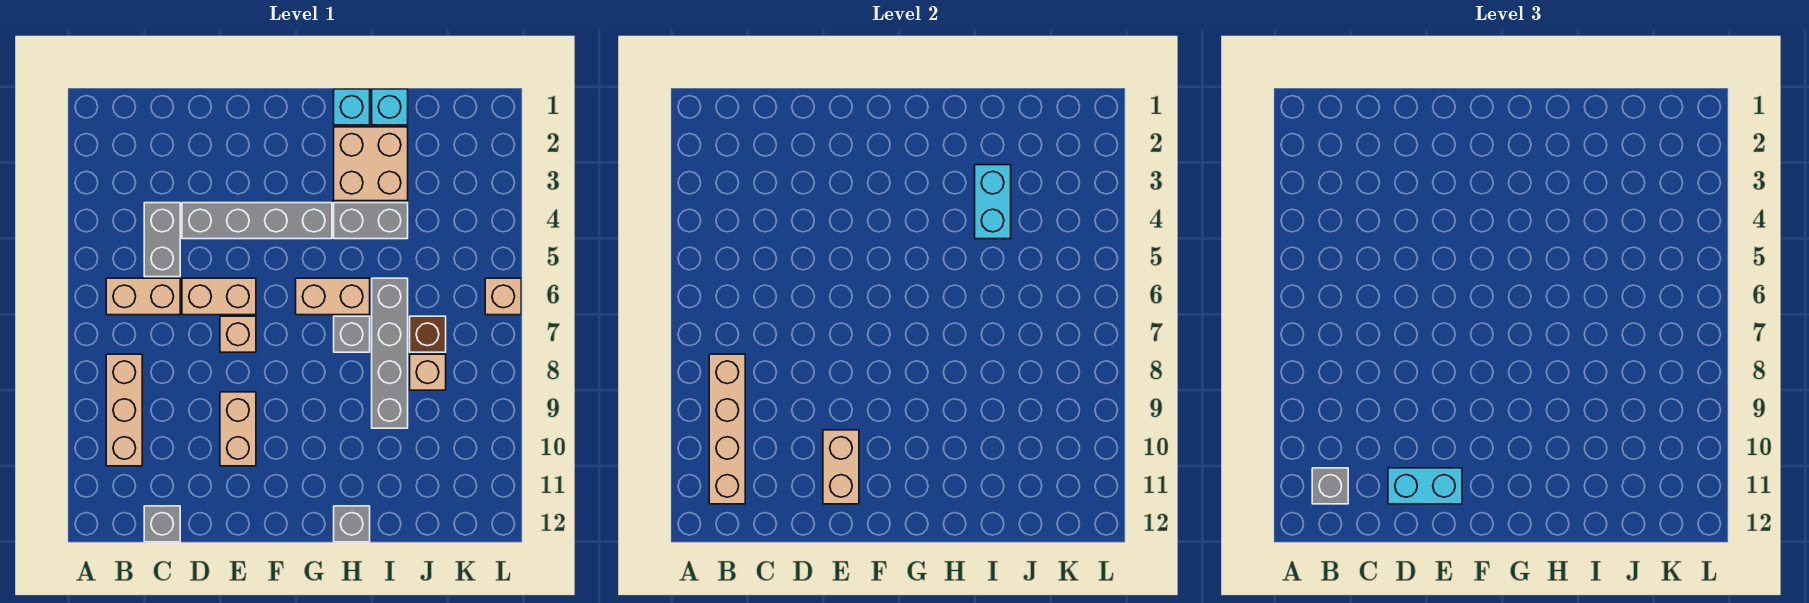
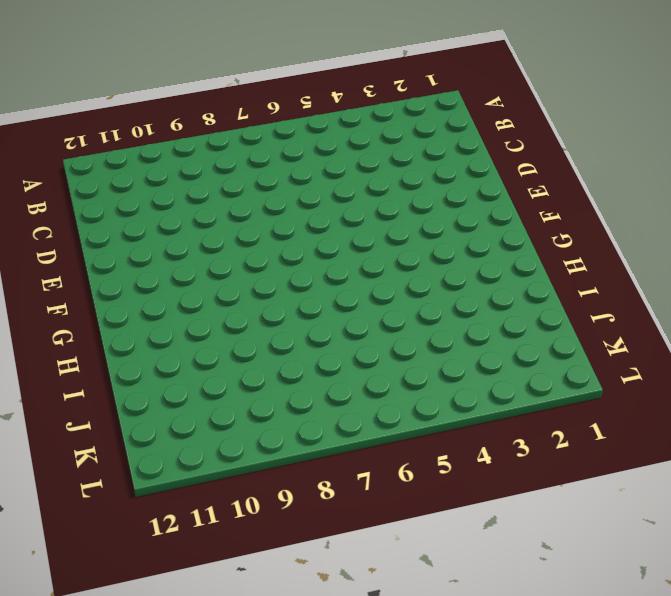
none -> tan 1x2 brick [106,278,180,315]
none -> tan 1x3 brick [106,354,142,466]
none -> grey 1x2 brick [144,203,180,277]

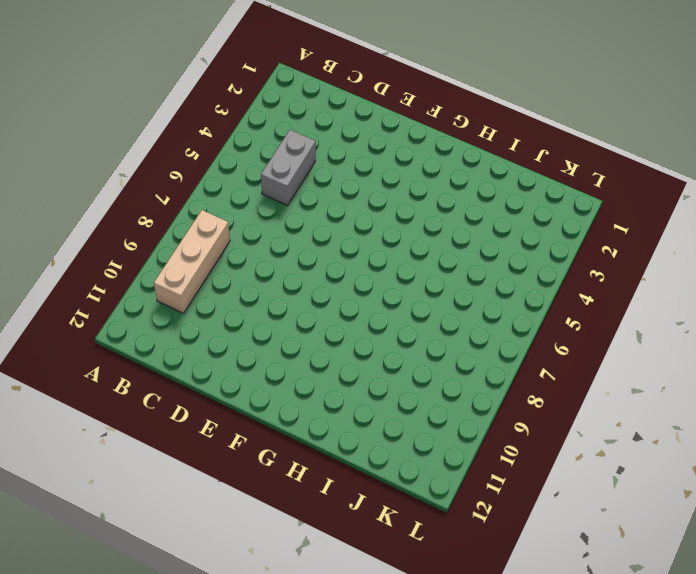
none -> tan 1x2 brick [106,278,180,315]
none -> grey 1x1 brick [144,506,180,542]
none -> grey 1x4 brick [182,203,332,239]

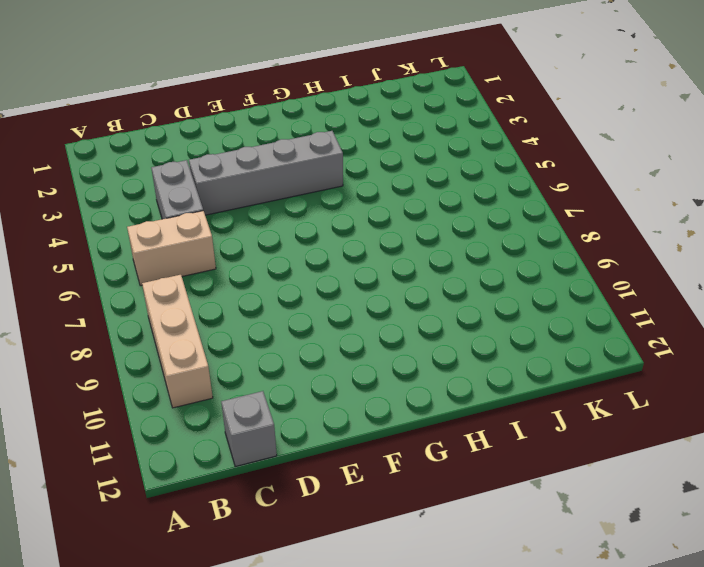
none -> tan 1x2 brick [182,278,256,315]
none -> tan 1x1 brick [220,316,256,352]
none -> tan 1x2 brick [220,392,256,466]

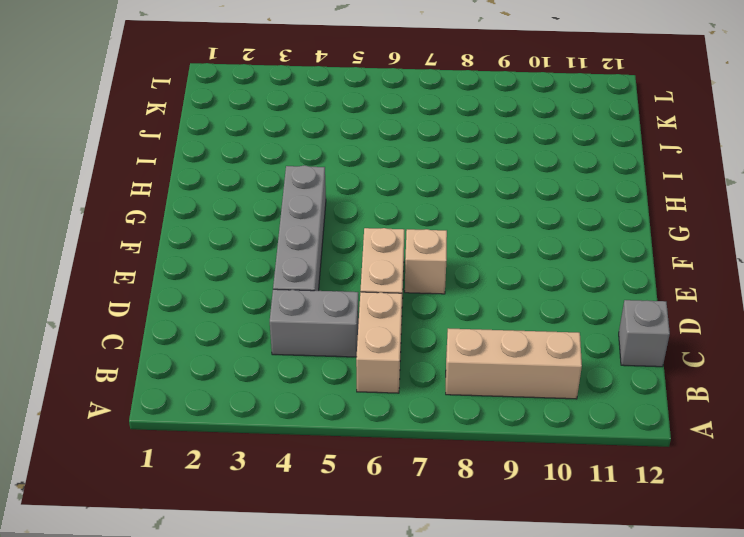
none -> tan 1x2 brick [220,392,256,466]
none -> tan 1x2 brick [296,278,370,315]
none -> cyan 1x1 brick [334,89,370,125]

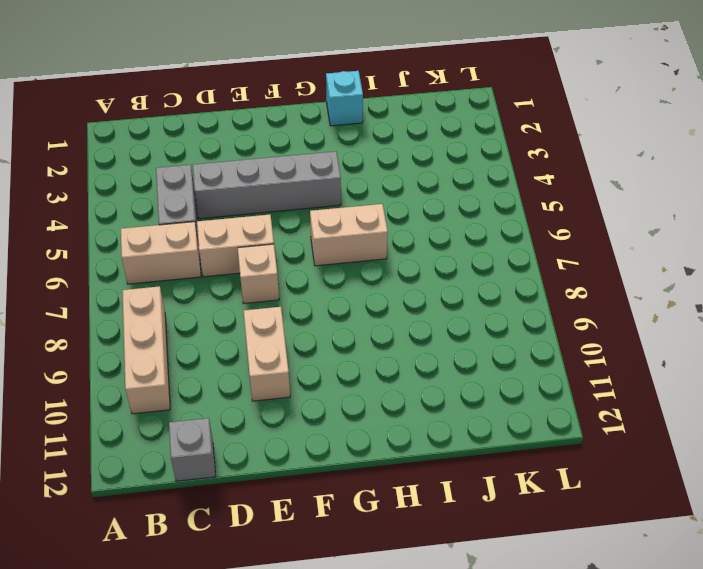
none -> tan 2x2 brick [334,127,408,201]
none -> grey 1x2 brick [334,203,408,239]
none -> grey 1x1 brick [334,316,370,352]

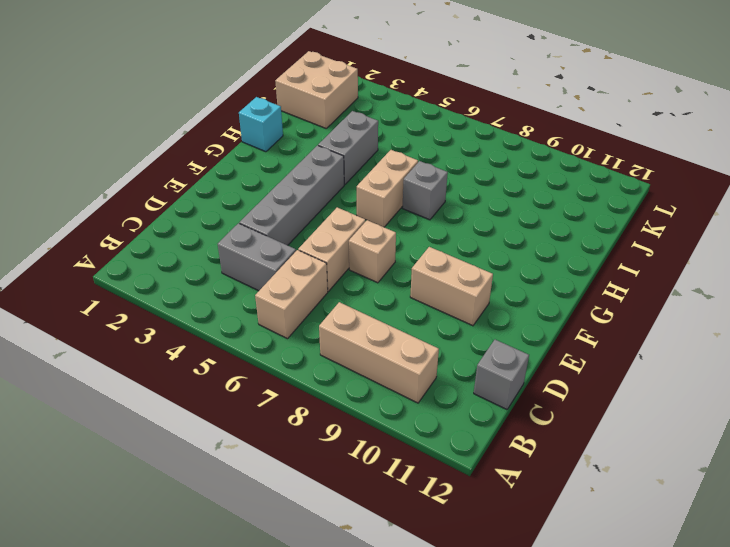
tan 2x2 brick [275,51,358,128] -> tan 2x2 brick moved to [334,127,408,201]
none -> grey 1x1 brick [334,506,370,542]
none -> cyan 1x1 brick [372,89,408,125]
none -> grey 1x4 brick [372,278,408,428]

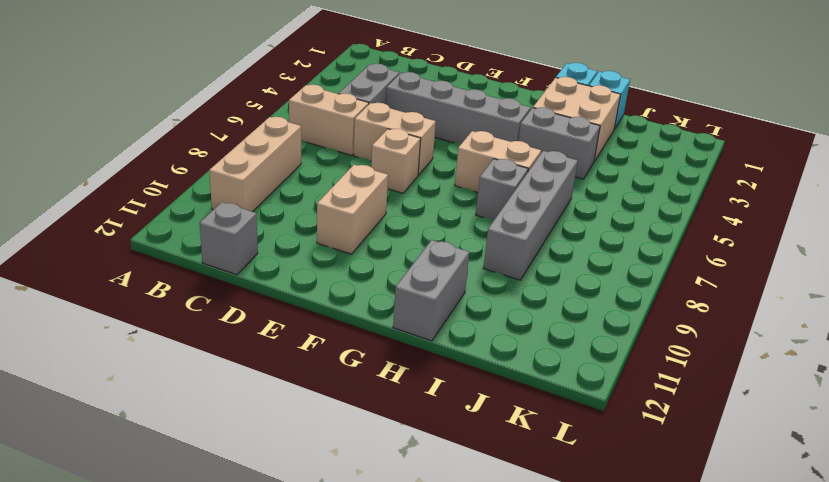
grey 1x2 brick [393,240,469,341] -> grey 1x1 brick [334,506,370,542]
none -> brown 1x1 brick [410,316,446,352]
none -> tan 1x1 brick [410,354,446,390]
none -> tan 1x1 brick [485,278,521,315]

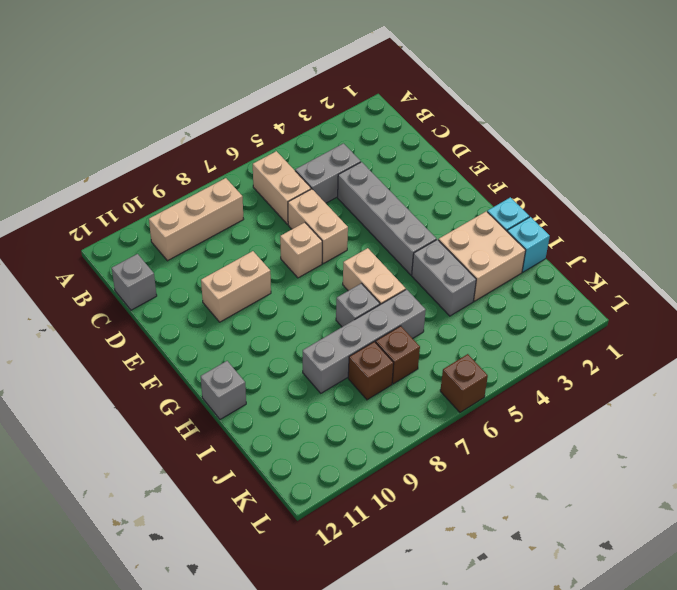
brown 1x1 brick [348,342,394,400] -> tan 1x1 brick [410,354,446,390]
brown 1x1 brick [440,354,488,412] -> tan 1x1 brick [485,278,521,315]
none -> tan 1x4 brick [709,354,745,504]
none -> tan 1x2 brick [823,430,859,504]
none -> cyan 1x2 brick [975,165,1011,239]

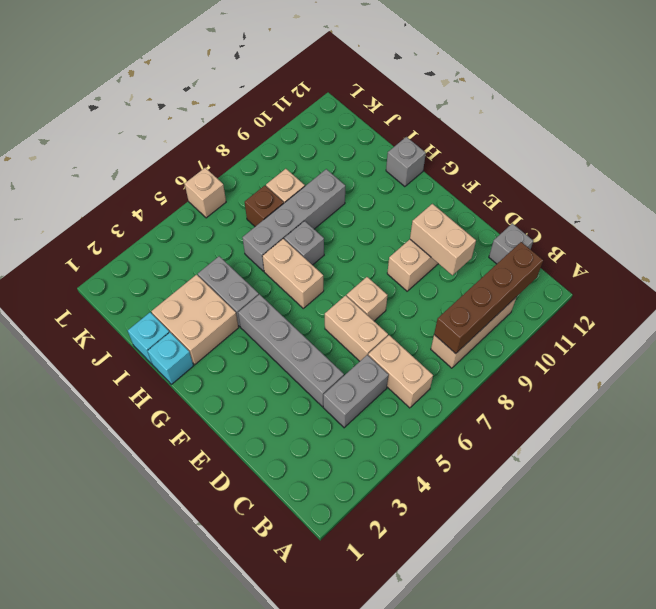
brown 1x4 brick [434,242,543,354] -> tan 1x4 brick [709,354,745,504]
tan 1x2 brick [410,204,476,275] -> tan 1x2 brick turned to [823,430,859,504]
none -> cyan 1x2 brick [975,165,1011,239]
none -> grey 1x1 brick [1312,468,1348,504]
none -> cyan 1x2 brick [1388,468,1462,504]

